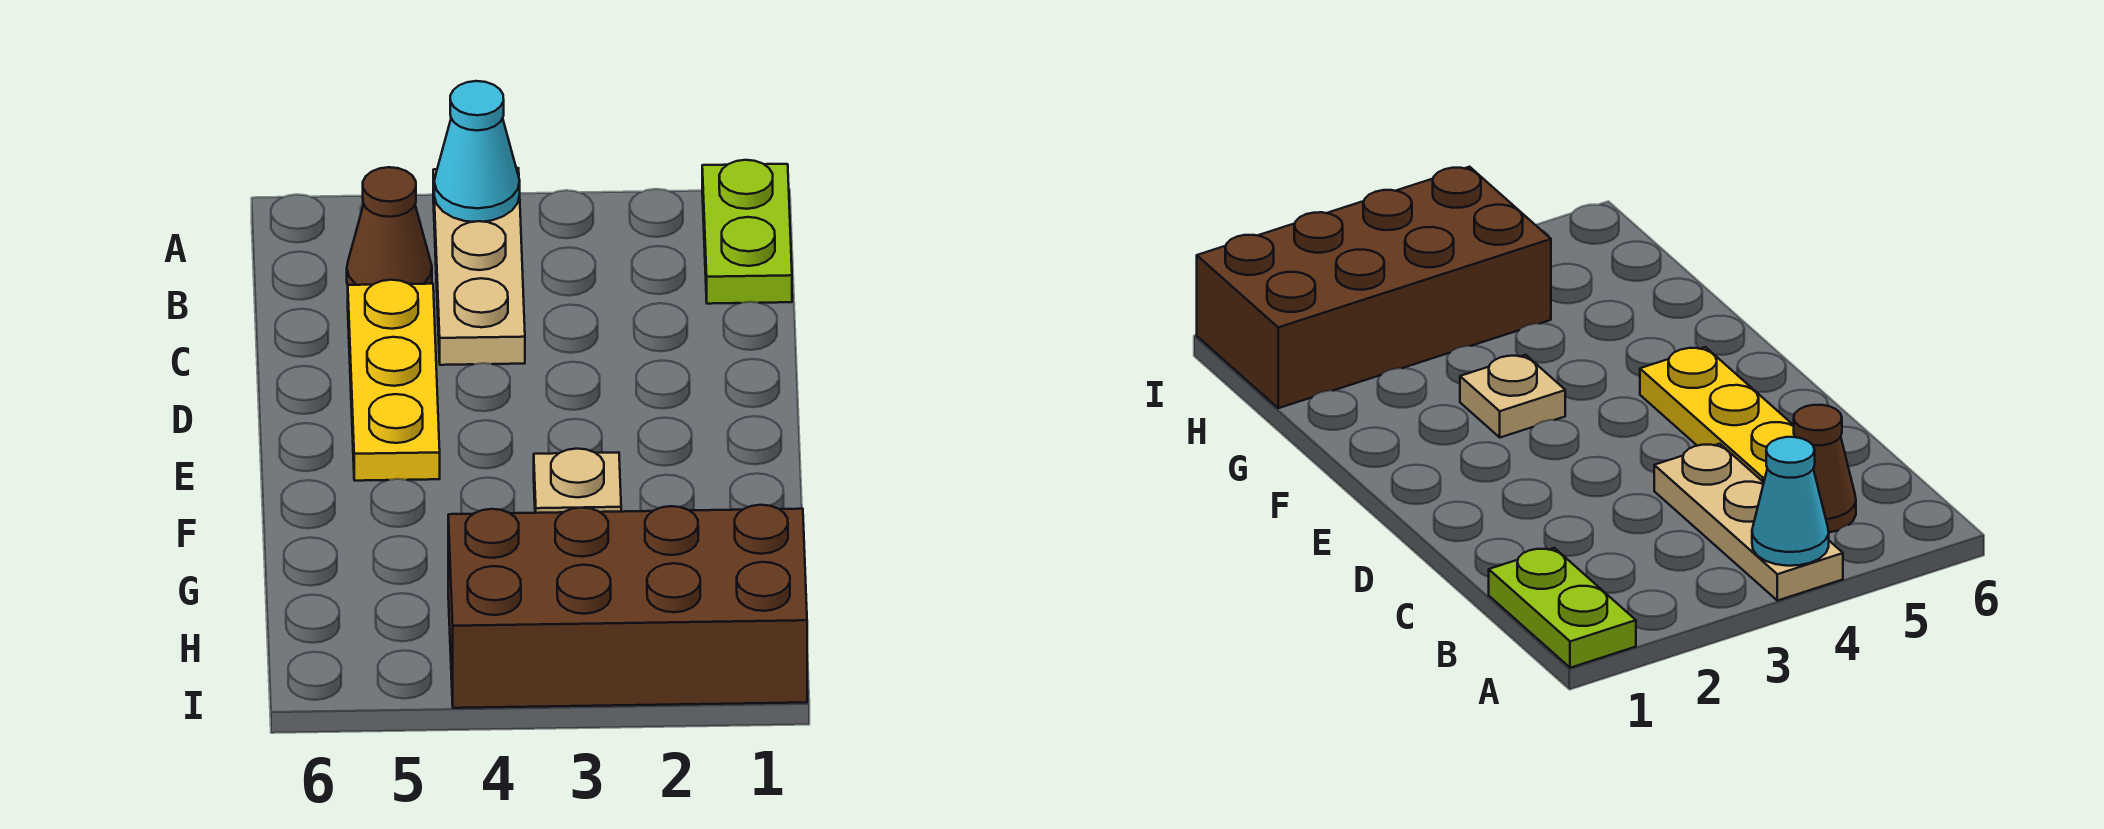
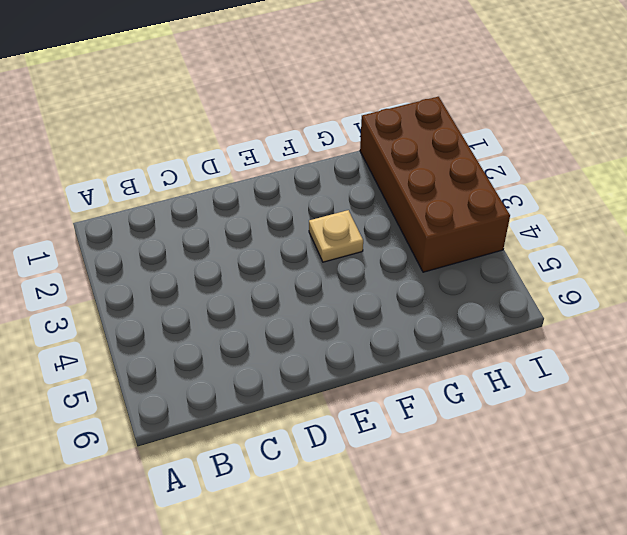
none -> lime 1x2 plate [702,160,792,304]
none -> tan 1x3 plate [433,168,525,365]

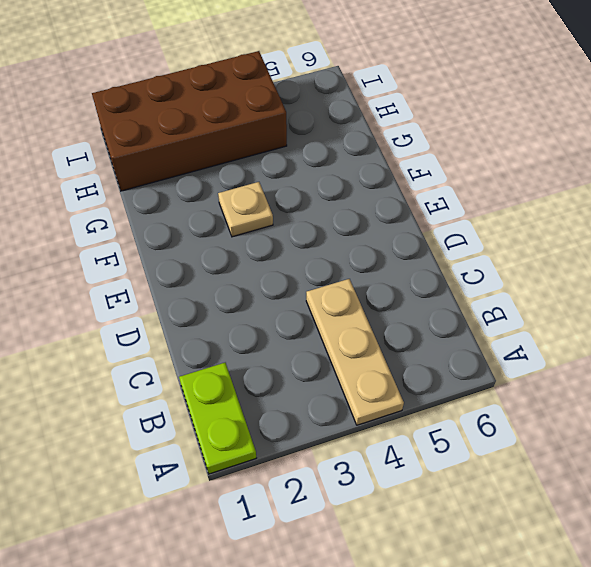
none -> brown 1x1 cone [347,167,432,285]
none -> yellow 1x3 plate [348,280,440,481]

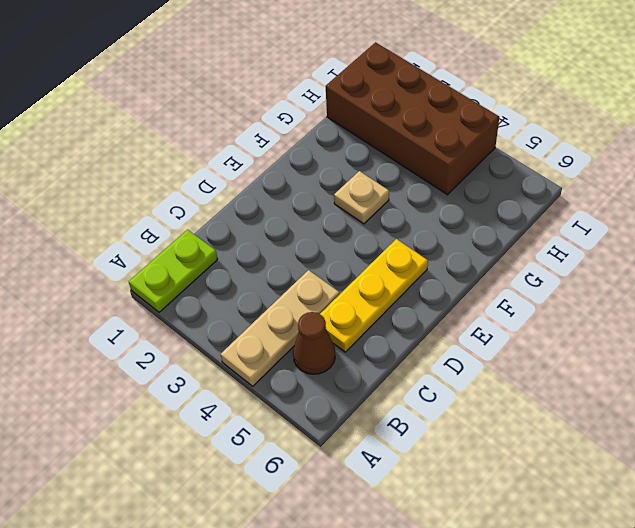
none -> cyan 1x1 cone [434,81,520,222]

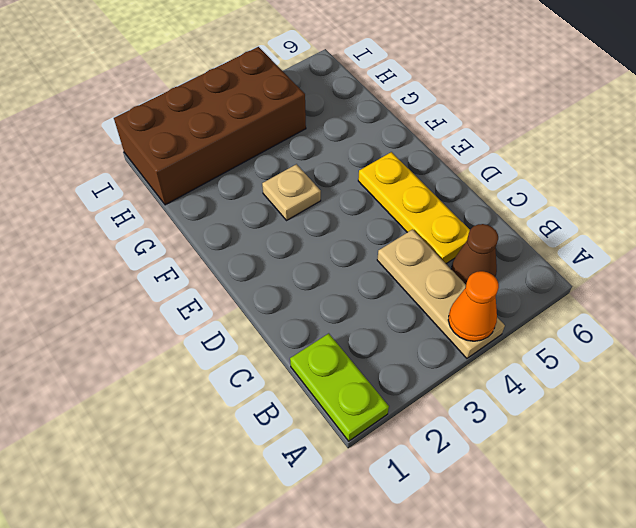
orange 1x1 cone [448,271,499,341] -> cyan 1x1 cone [434,81,520,222]

